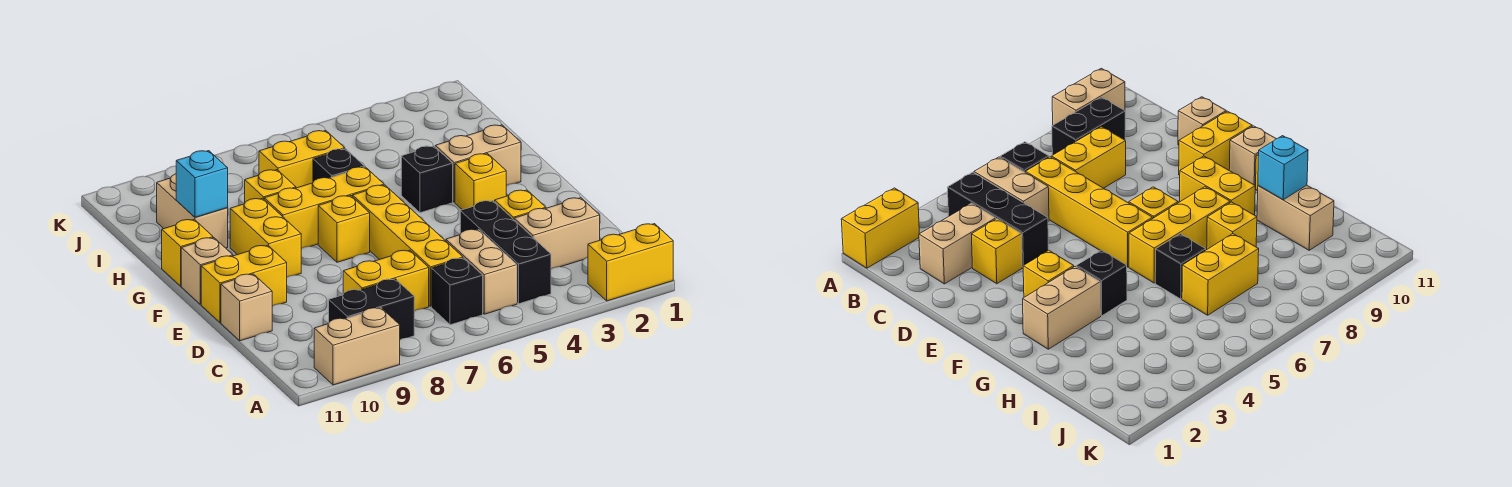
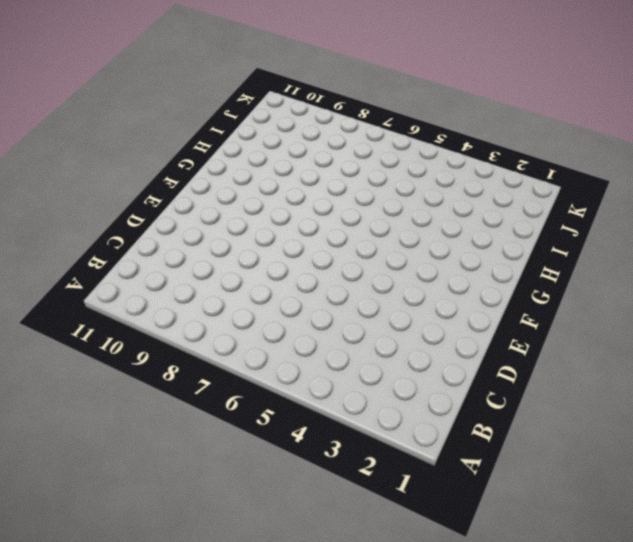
none -> yellow 1x2 brick [588,224,673,301]
none -> tan 1x2 brick [314,308,400,385]
none -> black 1x3 brick [460,201,551,304]

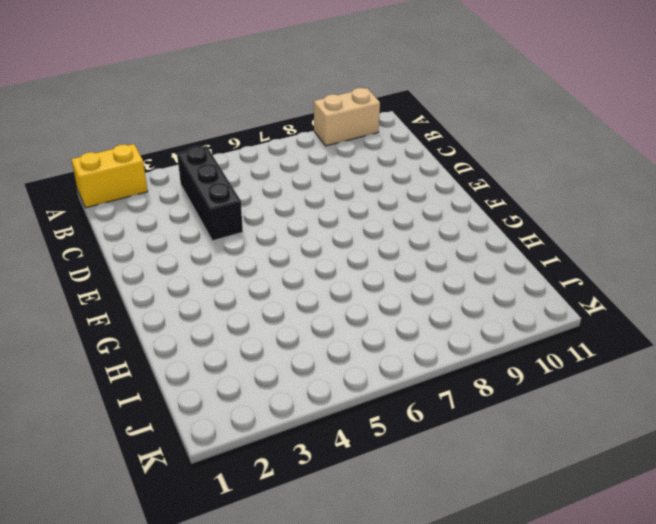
none -> tan 1x2 brick [446,229,517,314]
none -> black 1x1 brick [431,258,483,325]
none -> black 1x2 brick [329,279,414,339]

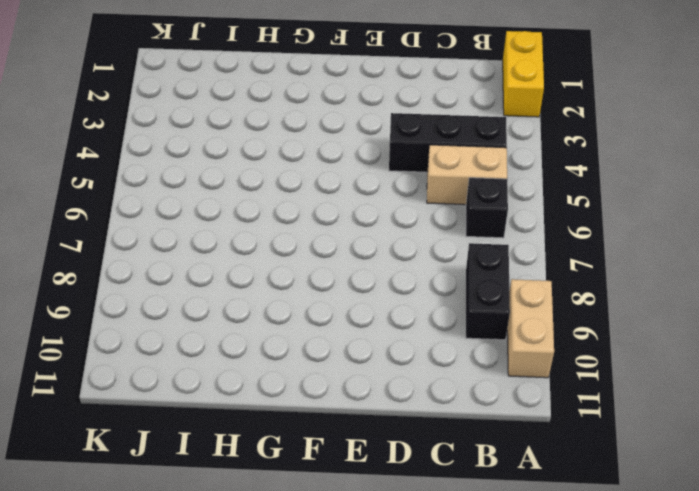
none -> tan 1x2 brick [514,198,600,269]
none -> yellow 1x4 brick [352,185,463,307]
none -> yellow 1x2 brick [343,250,429,311]

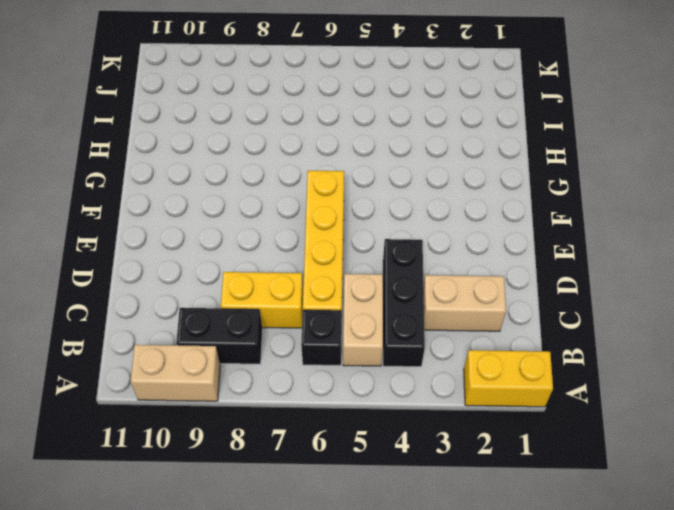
none -> yellow 1x1 brick [495,190,546,219]
none -> tan 1x1 brick [221,274,272,341]
none -> yellow 1x2 brick [201,245,287,323]

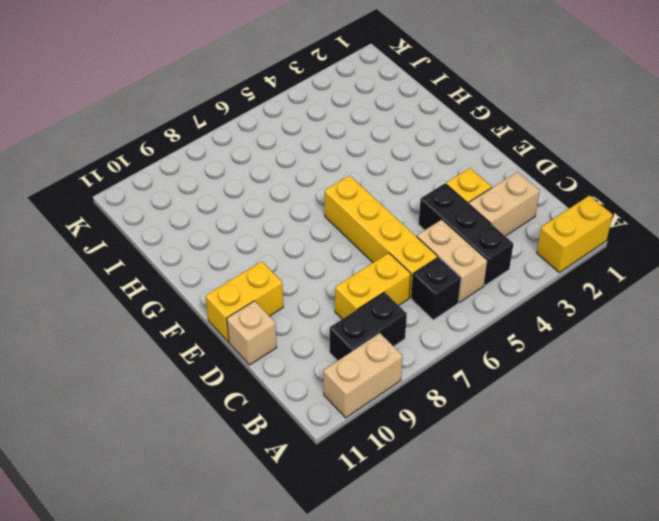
none -> yellow 1x1 brick [455,154,506,210]
none -> yellow 1x1 brick [318,196,370,262]
none -> yellow 1x2 brick [230,198,301,277]

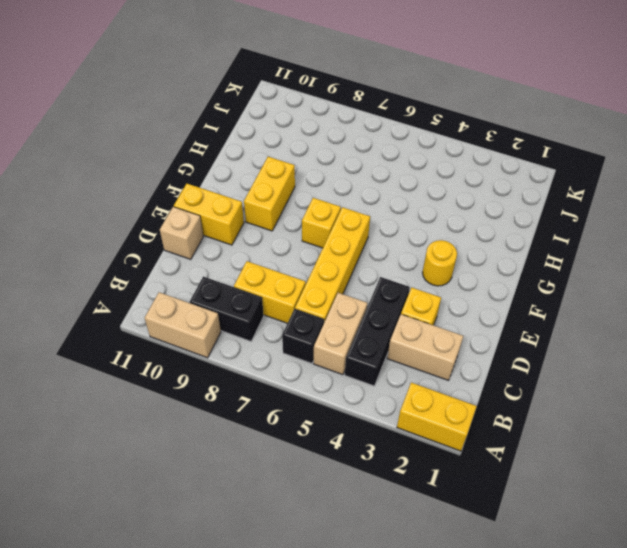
yellow 1x1 round brick [422,240,457,286] -> yellow 1x1 brick [455,154,506,210]
none -> tan 1x1 brick [181,238,233,304]
none -> tan 1x2 brick [435,125,521,202]
none -> black 1x1 brick [401,146,453,213]

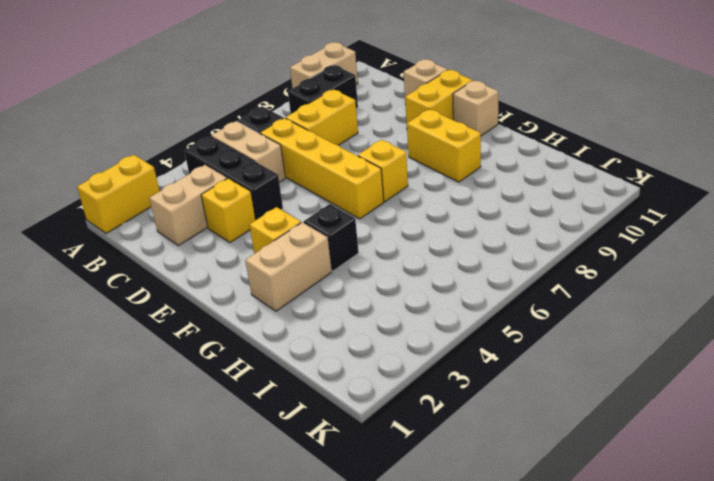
none -> yellow 1x3 brick [264,167,384,248]
none -> yellow 1x1 brick [162,219,213,286]
none -> black 1x1 brick [313,149,364,182]

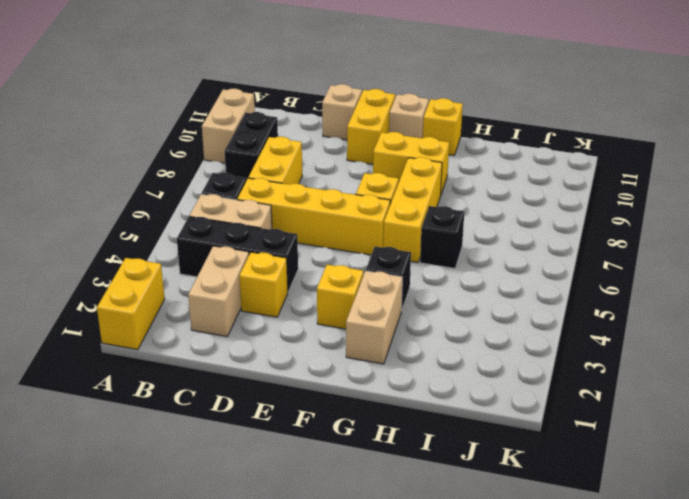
none -> yellow 1x1 brick [245,170,296,202]
none -> tan 1x2 brick [157,174,228,248]
none -> yellow 1x2 brick [259,130,345,188]

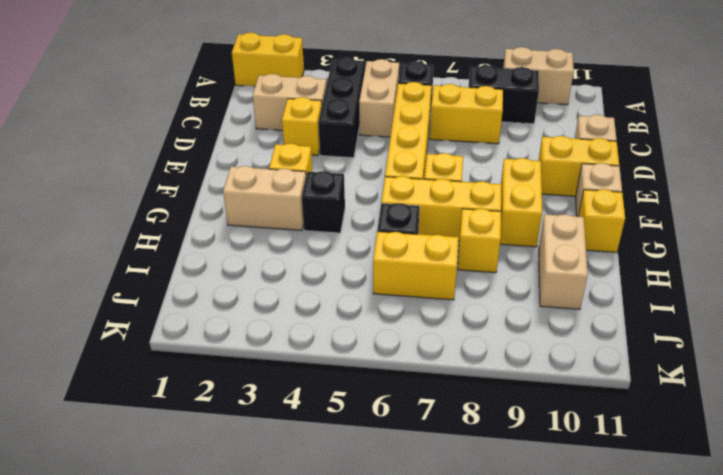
none -> cyan 1x1 brick [176,151,228,217]

